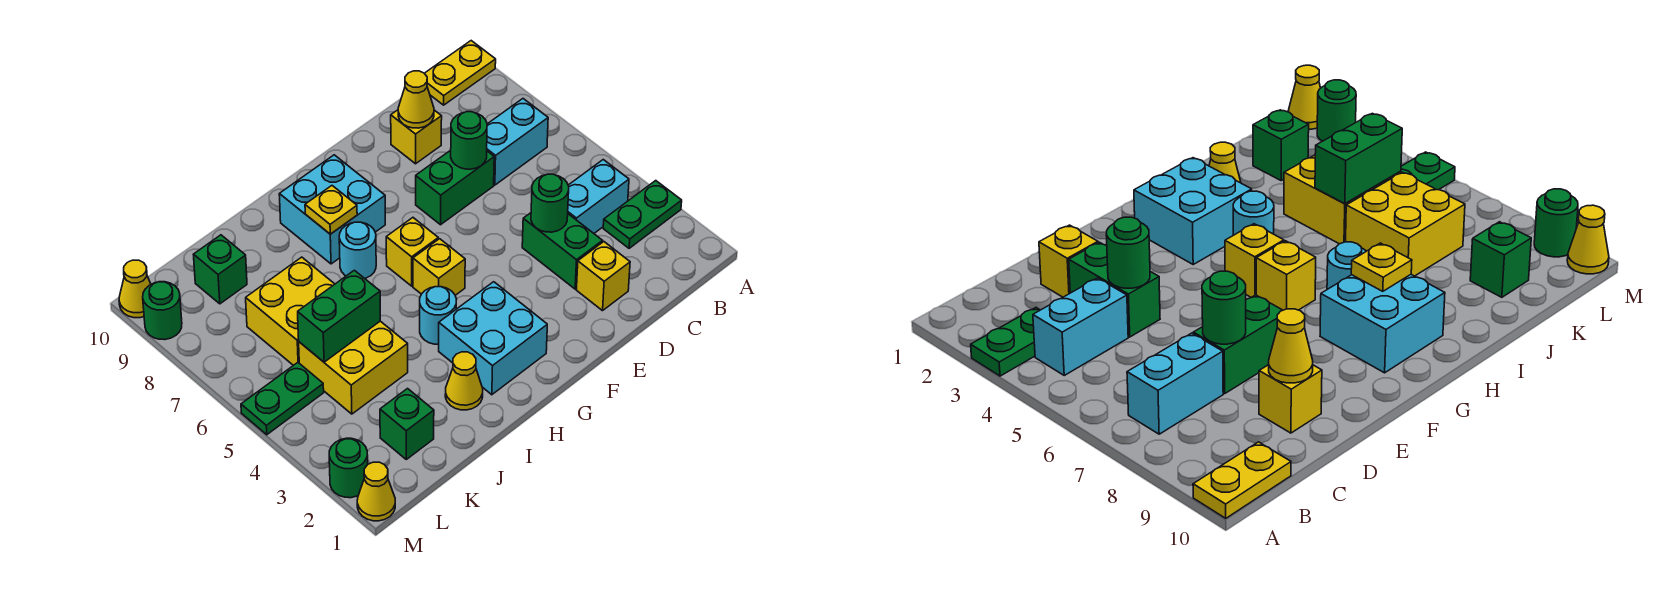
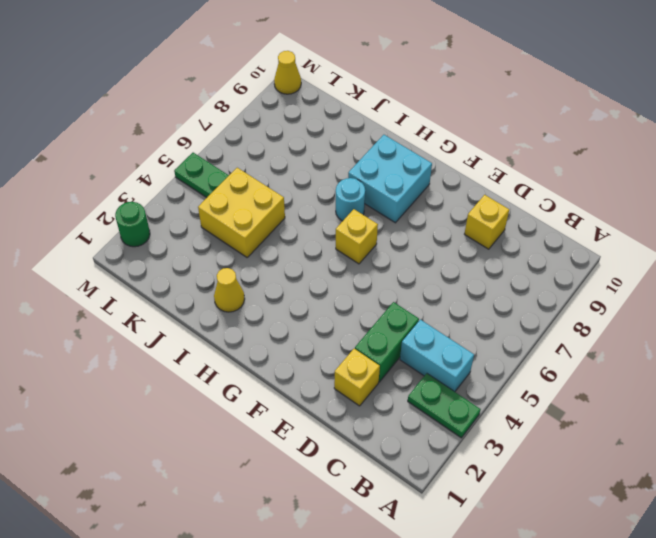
none -> yellow 1x2 plate [425,41,496,105]
none -> cyan 1x2 brick [487,99,548,185]
none -> green 1x2 brick [416,150,494,225]

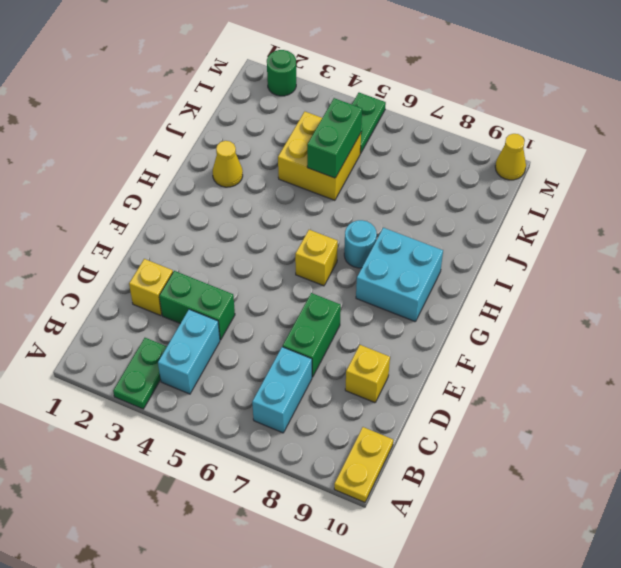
none -> cyan 2x2 brick [439,282,547,395]
none -> yellow 1x1 brick [413,239,465,295]
none -> cyan 1x1 round brick [420,287,457,344]

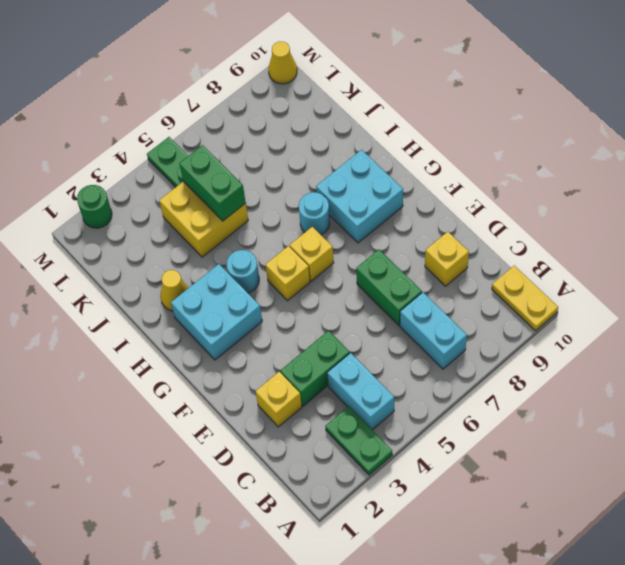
none -> yellow 2x2 brick [246,257,335,365]
none -> green 1x1 brick [380,389,434,459]
none -> green 1x1 brick [193,235,247,304]

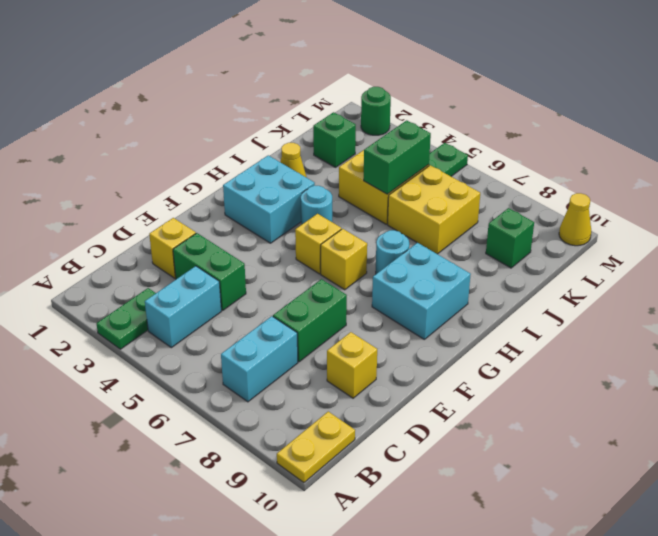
none -> yellow 1x1 cone [357,462,395,521]
none -> green 1x1 round brick [143,282,182,340]
none -> green 1x1 round brick [531,174,569,232]

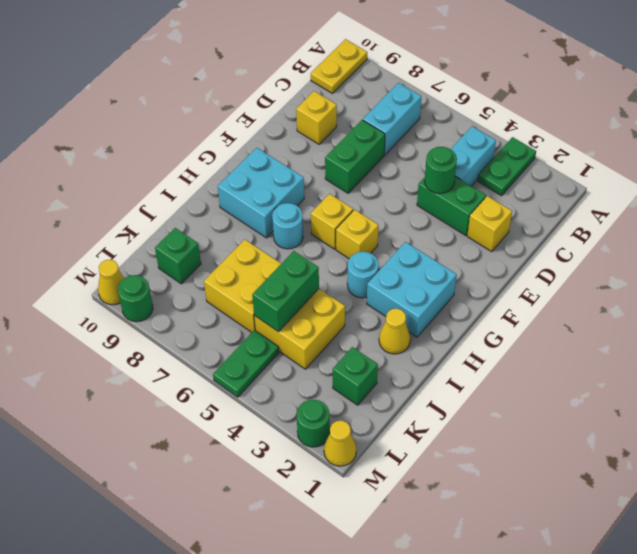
none -> green 1x1 round brick [451,112,487,169]
none -> yellow 1x1 cone [398,71,434,128]
none -> yellow 1x1 plate [305,186,357,234]

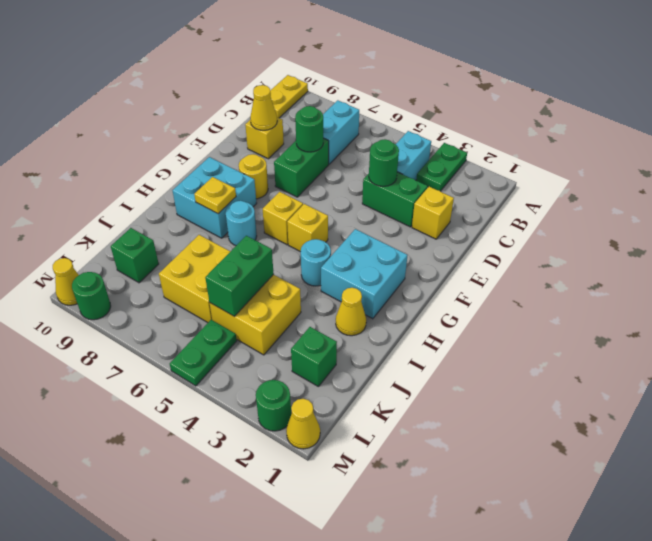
yellow 1x1 round brick [239,154,268,199] -> none

